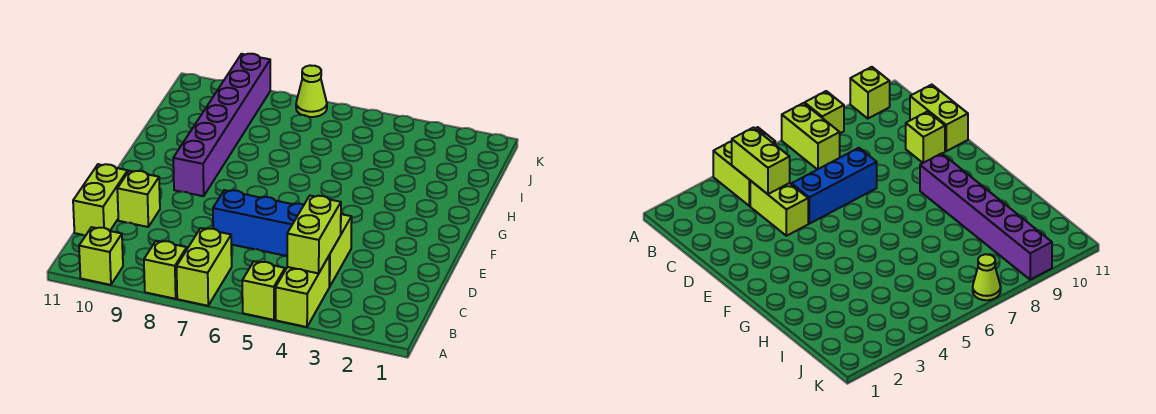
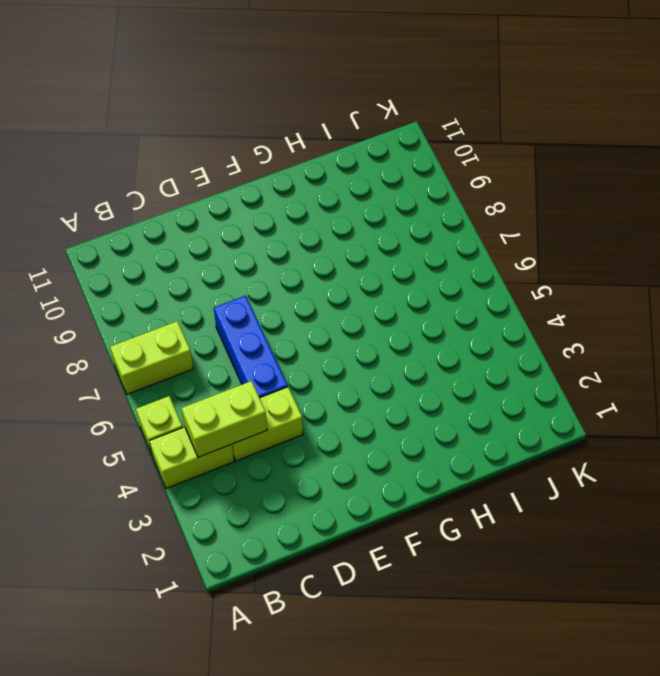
none -> lime 1x1 brick [144,241,187,299]
none -> lime 1x1 brick [79,227,123,285]
none -> lime 1x2 brick [73,164,128,235]

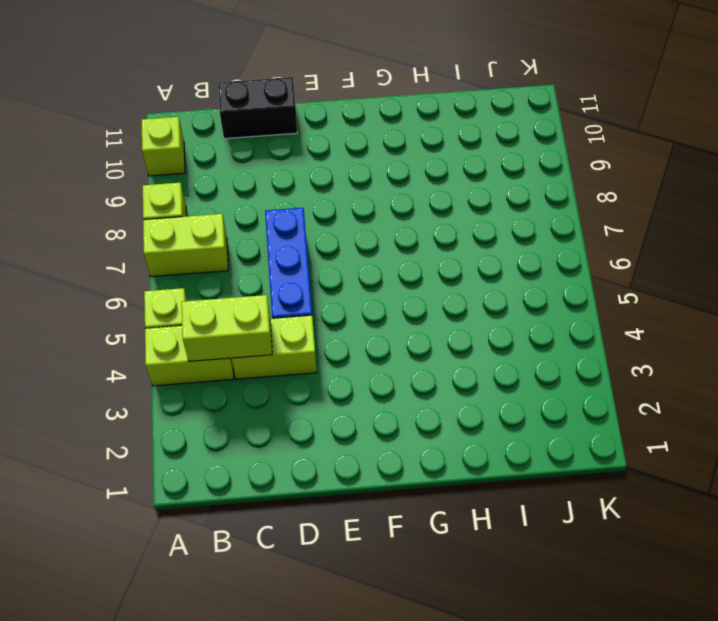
black 1x2 brick [218,77,297,139] -> lime 1x2 brick [73,164,128,235]
none -> lime 1x1 brick [117,171,160,227]
none -> purple 1x6 brick [173,54,270,196]
none -> lime 1x1 cone [296,65,327,117]

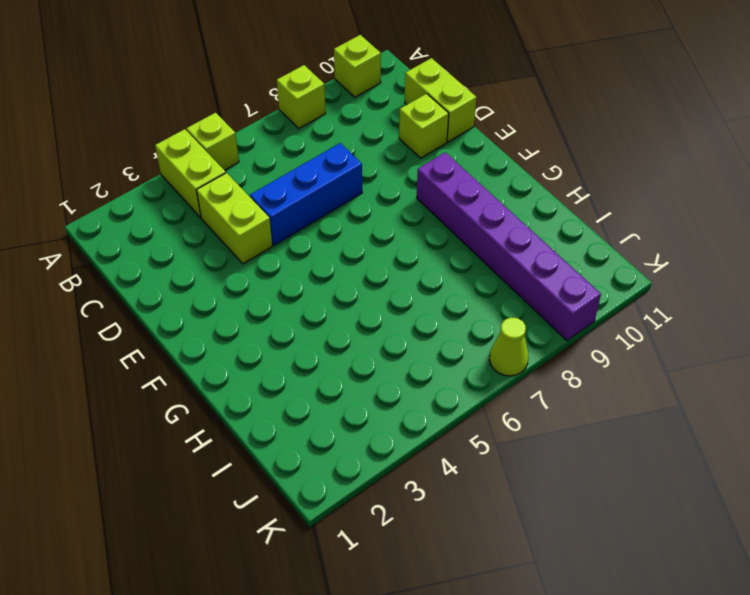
none -> lime 1x2 brick [177,228,232,306]
none -> lime 1x2 brick [287,196,341,273]

